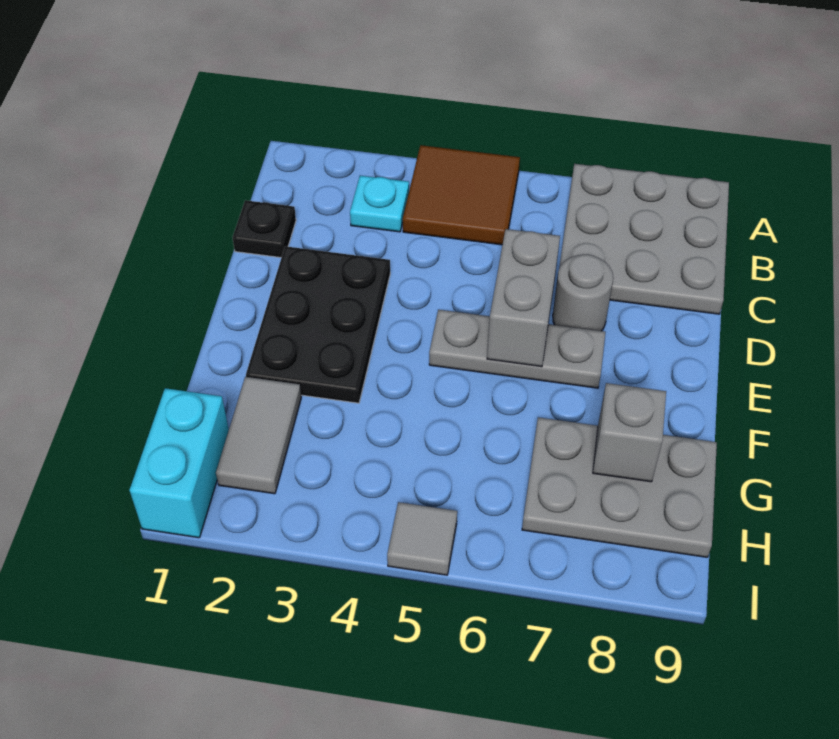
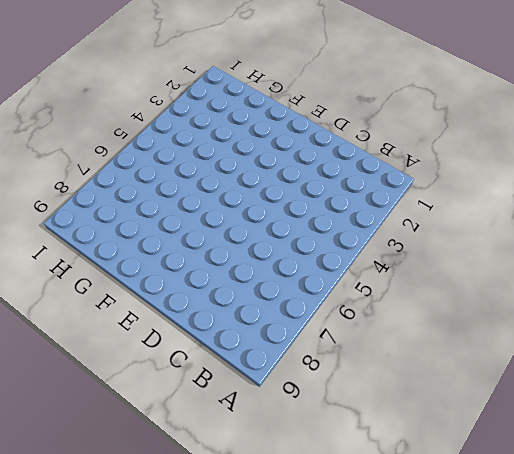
none -> brown 2x2 tile [403,145,520,245]
none -> grey 3x3 plate [559,164,729,314]
none -> cyan 1x1 plate [350,176,409,232]

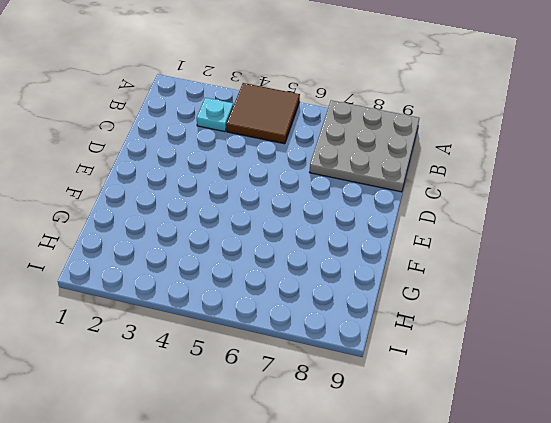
none -> black 1x1 plate [233,200,296,258]
none -> black 2x3 plate [246,246,390,403]
none -> grey 1x1 round brick [553,254,613,331]

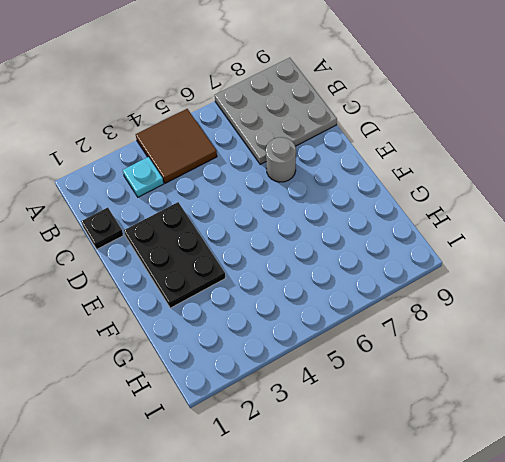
none -> grey 1x3 plate [429,310,605,388]
none -> grey 1x2 tile [216,377,301,494]
none -> grey 2x3 plate [522,417,717,557]

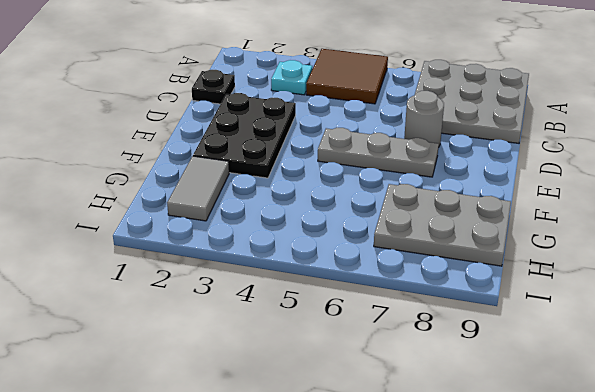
none -> cyan 1x2 brick [130,388,229,538]
none -> grey 1x1 tile [387,502,457,575]
none -> grey 1x2 brick [487,229,560,367]

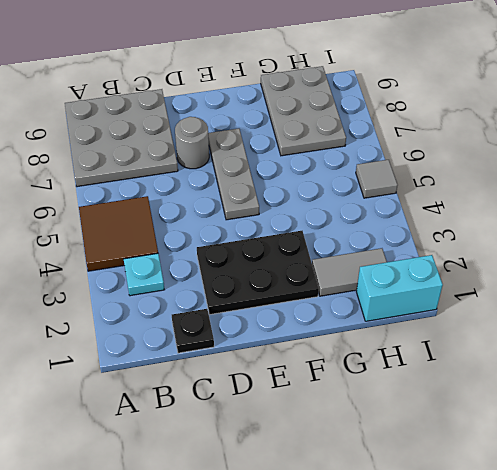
none -> grey 1x2 brick [487,229,560,367]
none -> grey 1x1 brick [593,383,666,482]

